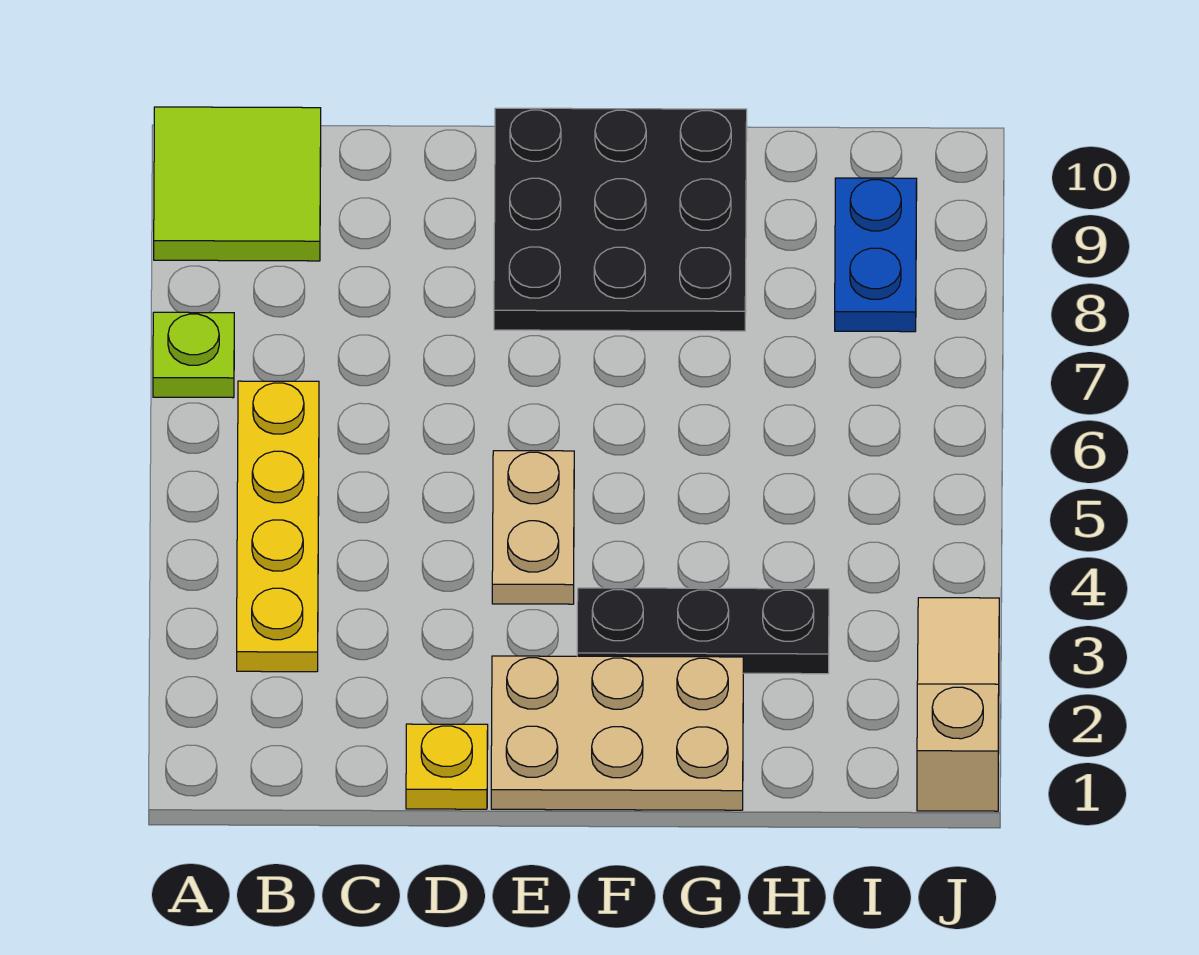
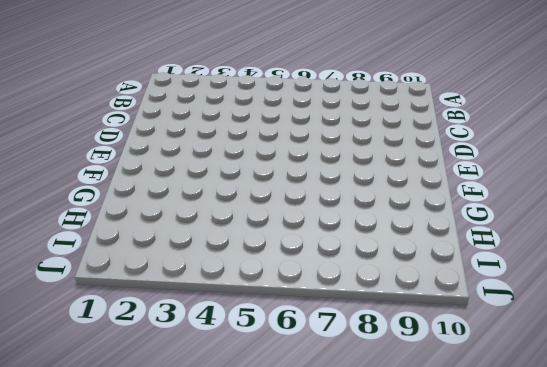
none -> lime 1x1 plate [153,312,234,398]
none -> lime 2x2 tile [154,107,321,261]

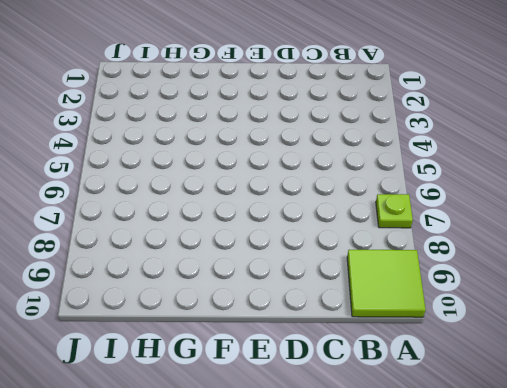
none -> yellow 1x4 plate [237,381,319,672]
none -> yellow 1x1 plate [406,724,488,809]

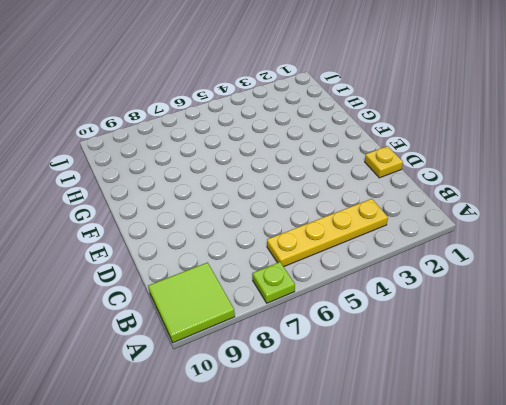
none -> tan 2x3 plate [491,656,743,810]
none -> tan 1x2 plate [492,451,574,604]

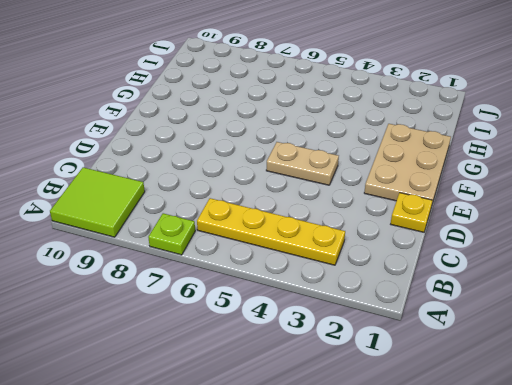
none -> black 3x3 plate [494,108,747,331]
none -> black 1x3 plate [577,588,829,674]

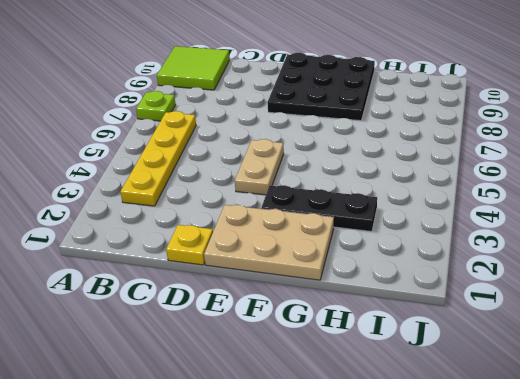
none -> blue 1x2 plate [835,178,917,332]
none -> tan 1x3 slope [917,598,999,811]

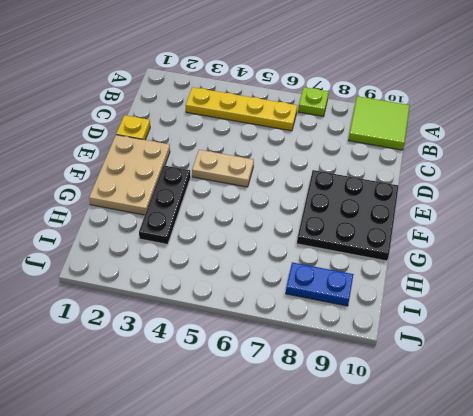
none -> tan 1x3 slope [917,598,999,811]

